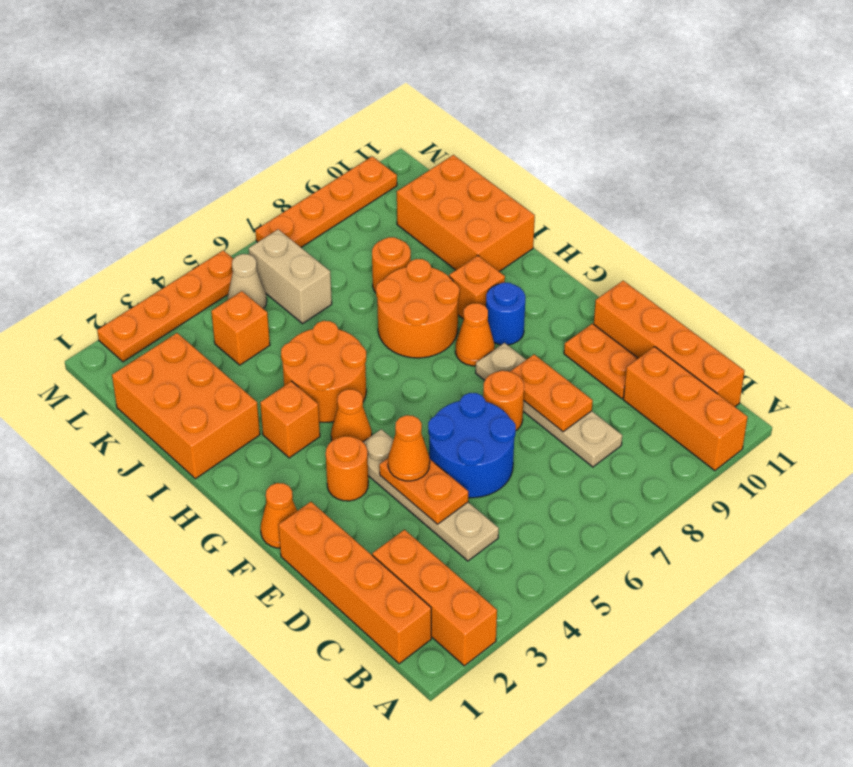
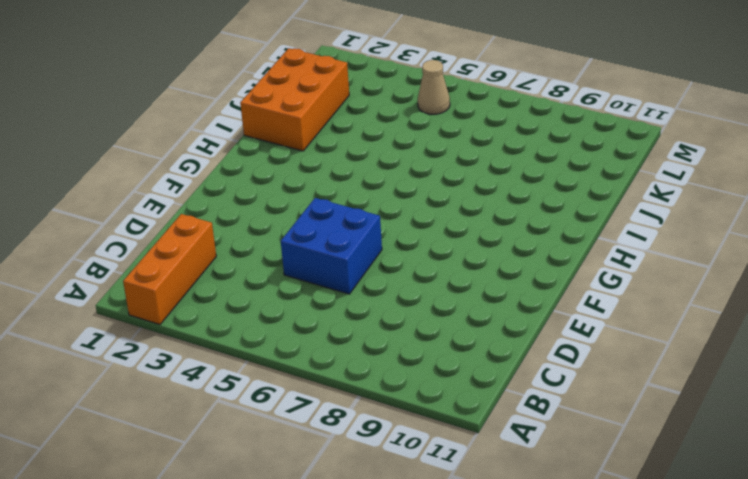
blue 2x2 brick [281,198,382,294] -> blue 2x2 round brick [428,393,516,498]
none -> orange 1x3 brick [623,347,748,471]
none -> orange 1x4 brick [279,502,431,664]
none -> orange 1x4 brick [594,281,744,407]

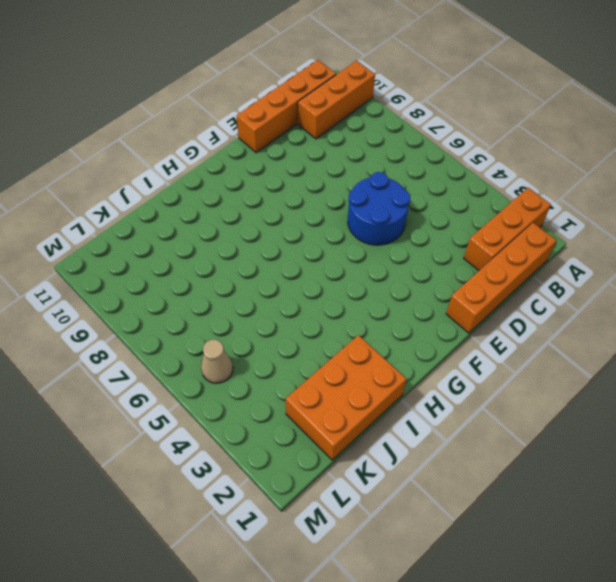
none -> tan 1x4 plate [363,429,499,561]
none -> tan 1x4 plate [476,343,622,467]
none -> orange 1x2 plate [564,324,638,399]

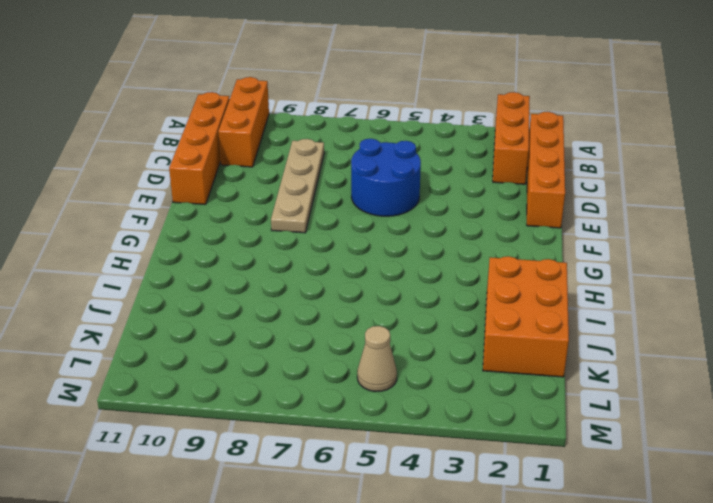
none -> tan 1x4 plate [363,429,499,561]
none -> orange 1x2 plate [564,324,638,399]
none -> orange 1x1 round brick [483,371,524,431]

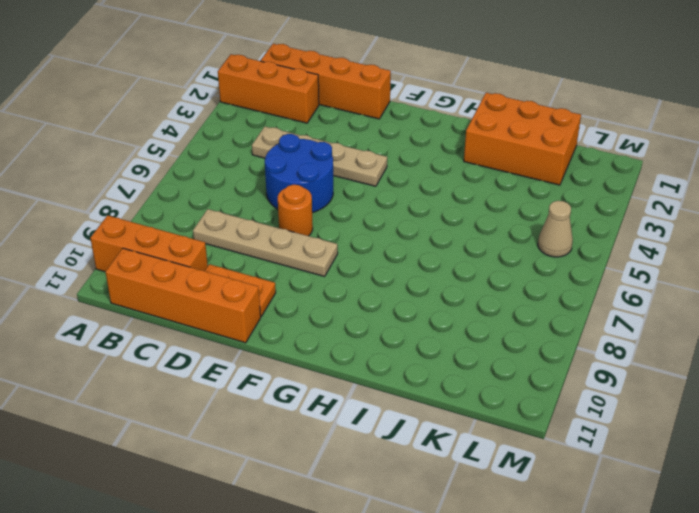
none -> orange 1x1 cone [261,483,297,548]
none -> orange 1x1 round brick [326,436,368,501]
none -> orange 1x1 cone [331,389,372,442]

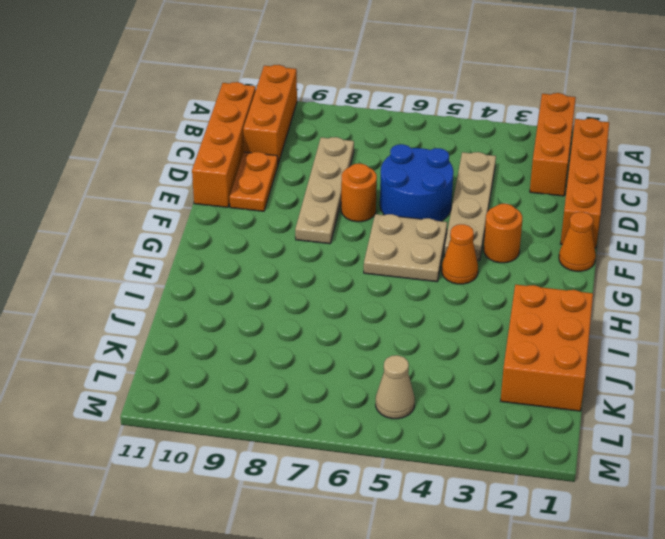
tan 2x2 plate [364,214,447,282] -> none
none -> orange 1x1 cone [455,303,495,366]
none -> blue 1x1 round brick [486,283,525,345]
none -> orange 1x1 brick [260,381,320,458]

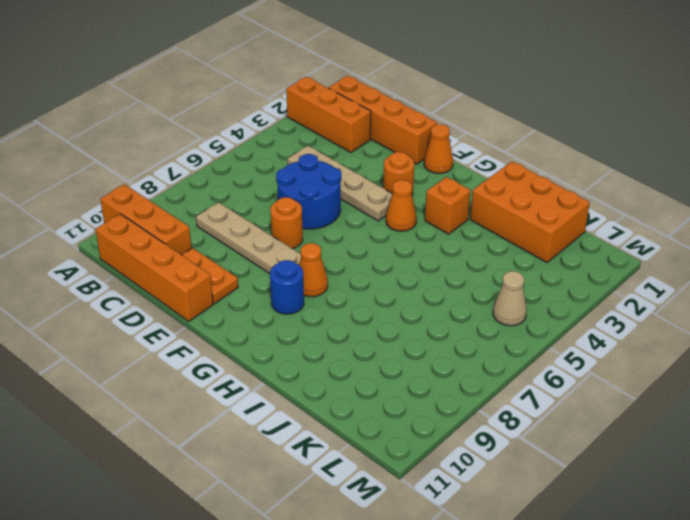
none -> orange 2x2 round brick [281,321,366,422]
none -> orange 2x2 round brick [376,259,459,358]
none -> orange 1x1 brick [449,256,505,319]

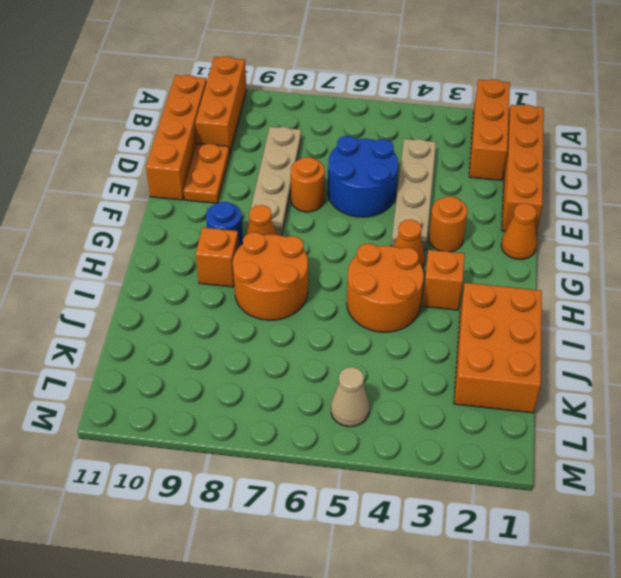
none -> orange 2x3 brick [397,155,535,271]
none -> orange 1x1 round brick [372,237,411,293]
none -> orange 1x1 brick [211,291,270,365]

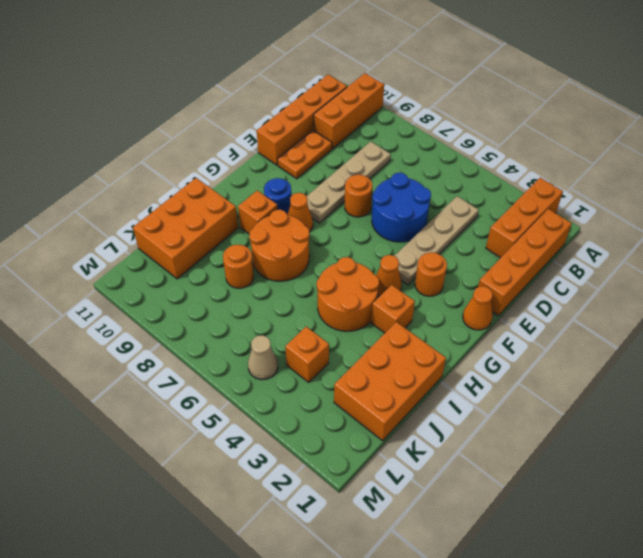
none -> tan 1x2 brick [249,229,332,324]
none -> orange 1x4 plate [97,251,233,362]
none -> orange 1x4 plate [255,156,397,247]

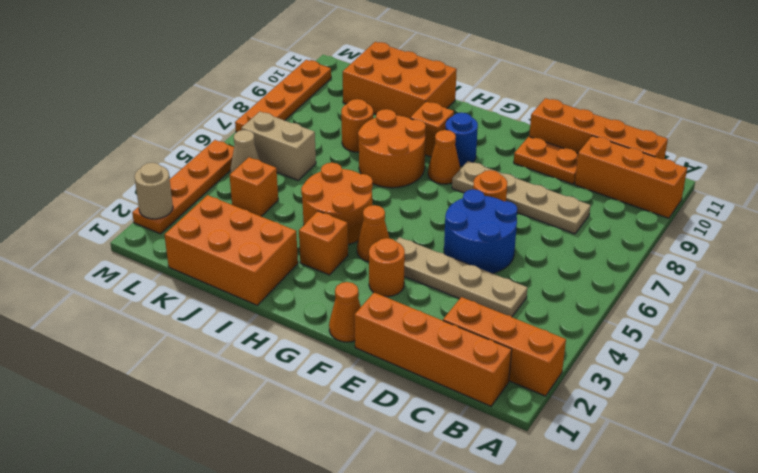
tan 1x1 round brick [134,163,173,219] -> none
none -> orange 1x2 plate [379,458,468,524]
none -> orange 1x2 plate [510,355,593,432]
none -> orange 1x1 cone [388,415,430,481]

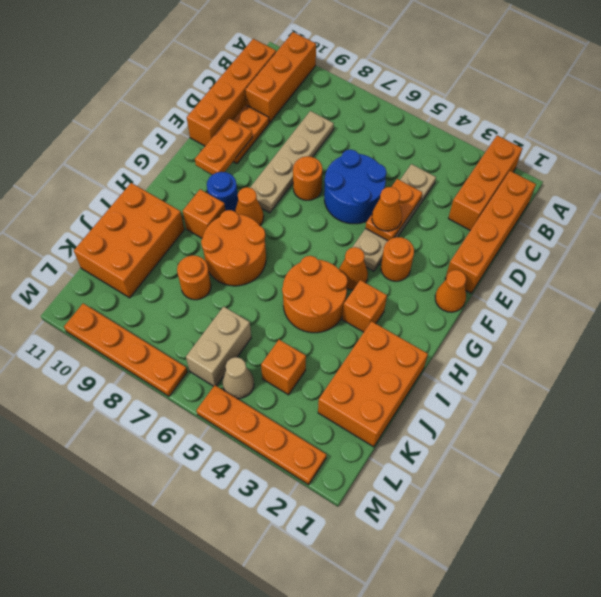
orange 1x2 plate [195,118,252,175] -> orange 1x2 plate moved to [510,355,593,432]

